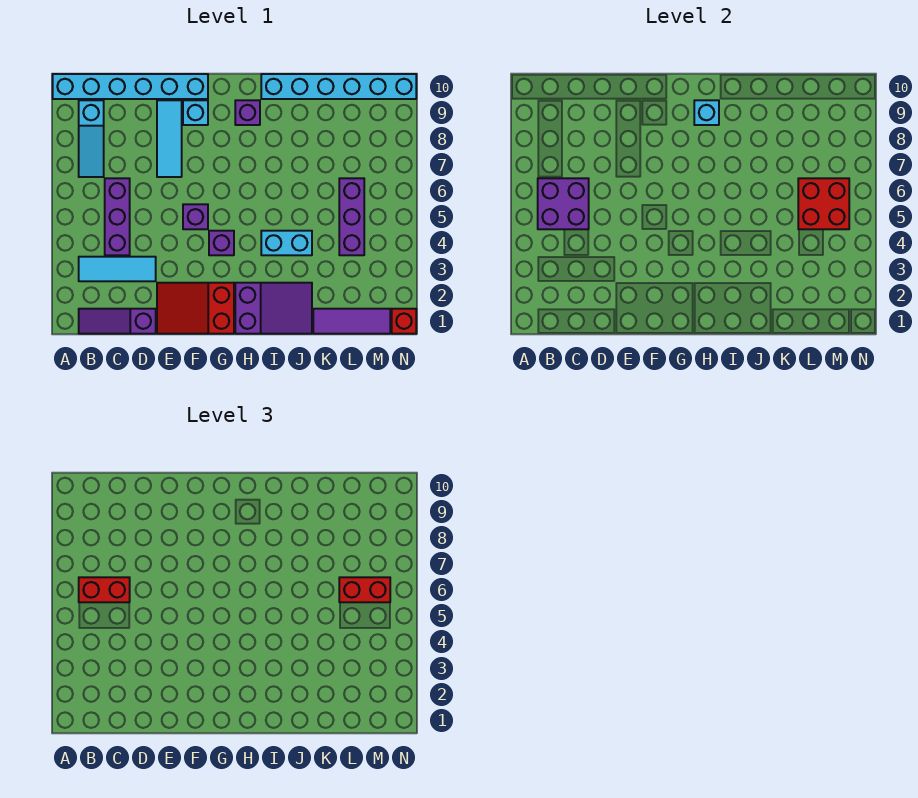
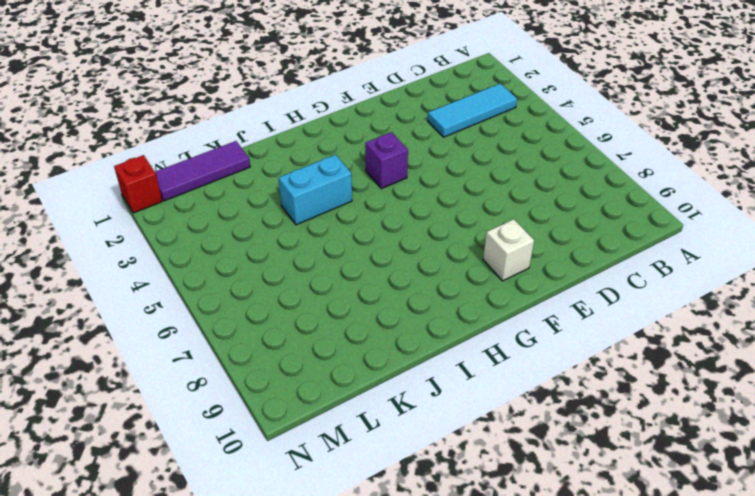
white 1x1 brick [483,219,534,281] -> cyan 1x1 brick [183,100,208,125]
none -> cyan 1x6 brick [53,74,208,99]
none -> purple 1x3 slope [79,309,156,334]
none -> cyan 1x3 slope [79,100,104,177]

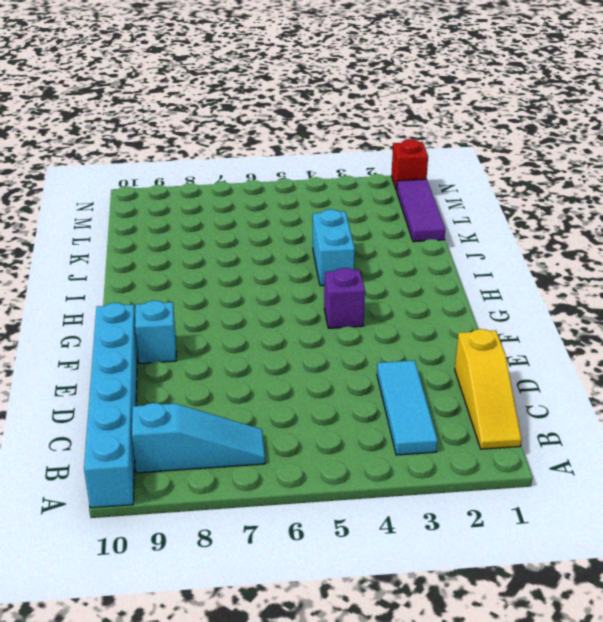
yellow 1x3 slope [455,329,522,449] -> purple 1x3 slope [79,309,156,334]
none -> purple 1x3 brick [105,178,130,255]
none -> red 2x3 slope [157,283,234,334]
none -> cyan 1x3 tile [157,100,182,177]

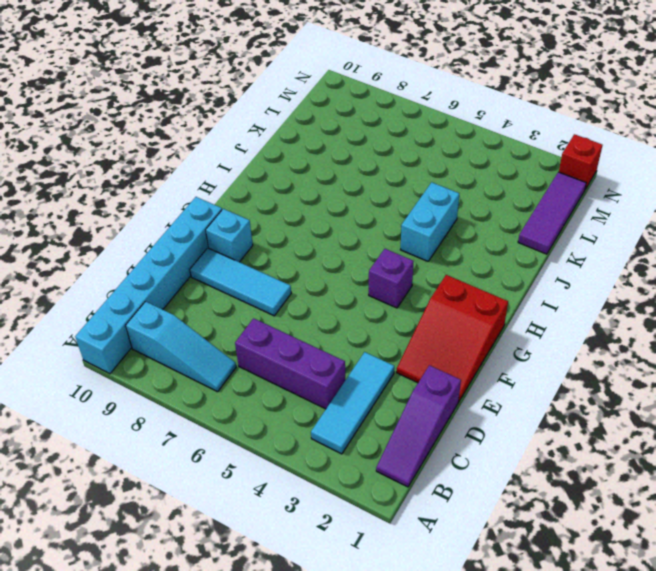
none -> purple 1x1 brick [183,204,208,229]
none -> purple 2x3 slope [235,283,312,334]
none -> purple 1x1 brick [235,100,260,125]

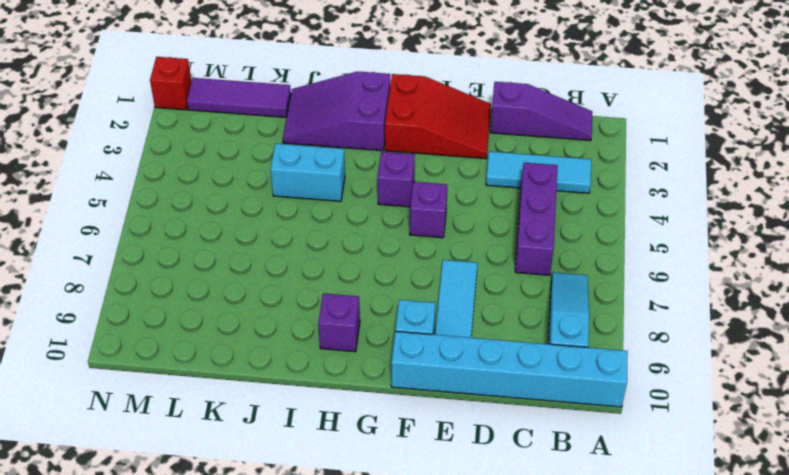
none -> cyan 1x6 brick [261,74,416,99]
none -> purple 1x3 brick [339,178,364,255]
none -> purple 2x2 brick [538,178,589,229]

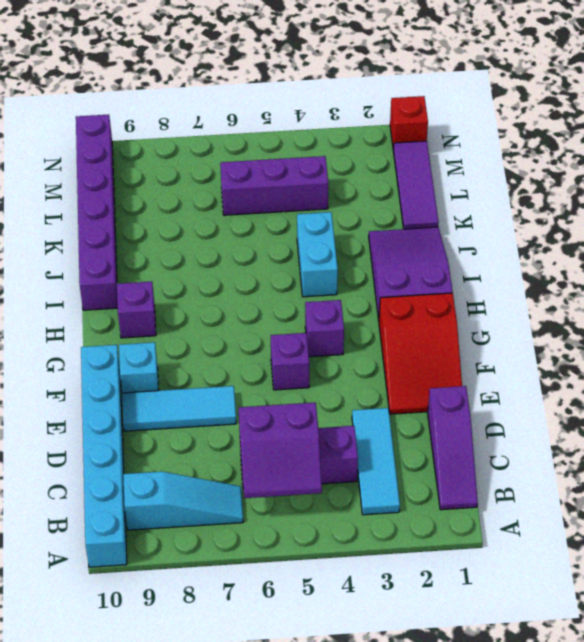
purple 2x2 slope [239,402,322,498] -> purple 2x2 brick [538,178,589,229]
purple 1x6 brick [76,115,118,310] -> cyan 1x6 brick [261,74,416,99]
none -> cyan 1x1 brick [694,100,719,125]
none -> red 2x2 brick [798,178,849,229]
none -> red 1x2 brick [79,577,130,602]

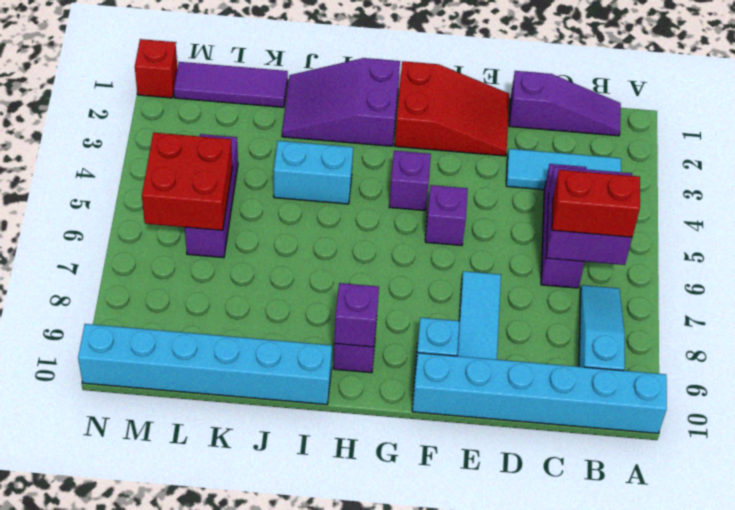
purple 1x1 brick [334,283,379,347] -> cyan 1x1 brick [694,100,719,125]
none -> red 1x2 brick [339,577,390,602]

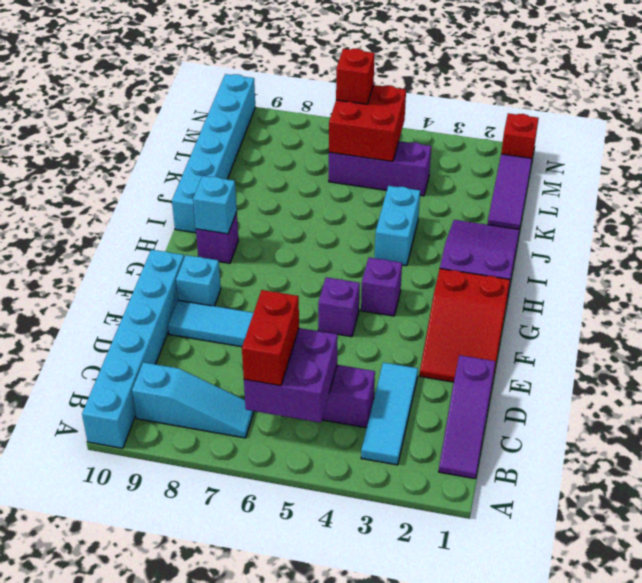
red 1x1 brick [336,49,375,104] -> red 1x2 brick [339,577,390,602]

